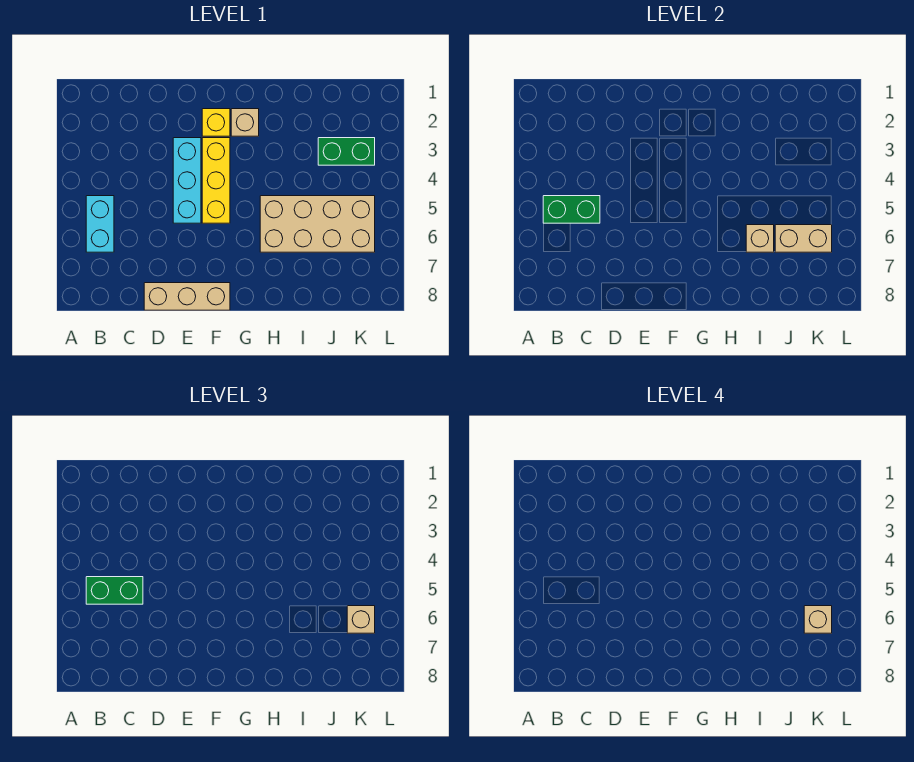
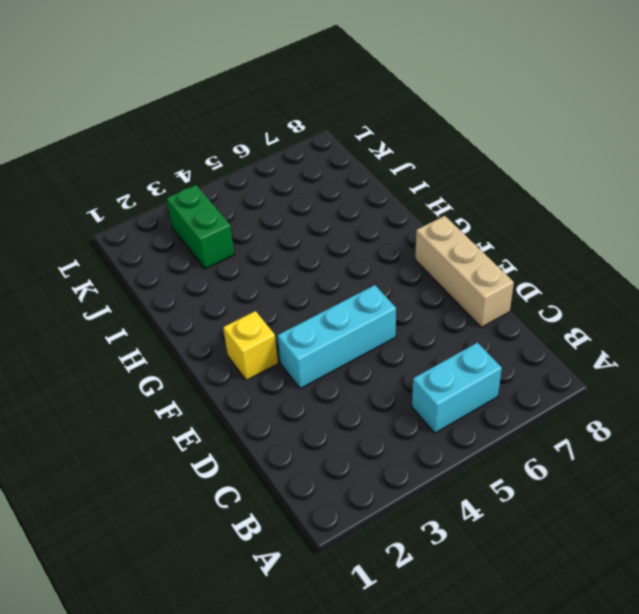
none -> yellow 1x3 brick [202,138,230,223]
none -> tan 1x1 brick [231,109,259,136]
none -> tan 2x4 brick [260,196,375,252]

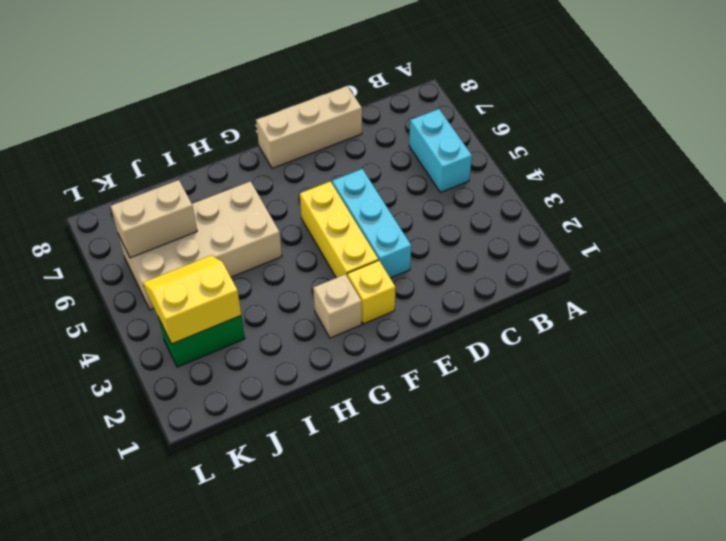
yellow 2x2 slope [143,255,241,344] -> none
none -> green 1x2 brick [543,196,600,223]
none -> tan 1x1 brick [746,225,774,252]
none -> green 1x2 brick [86,577,143,604]

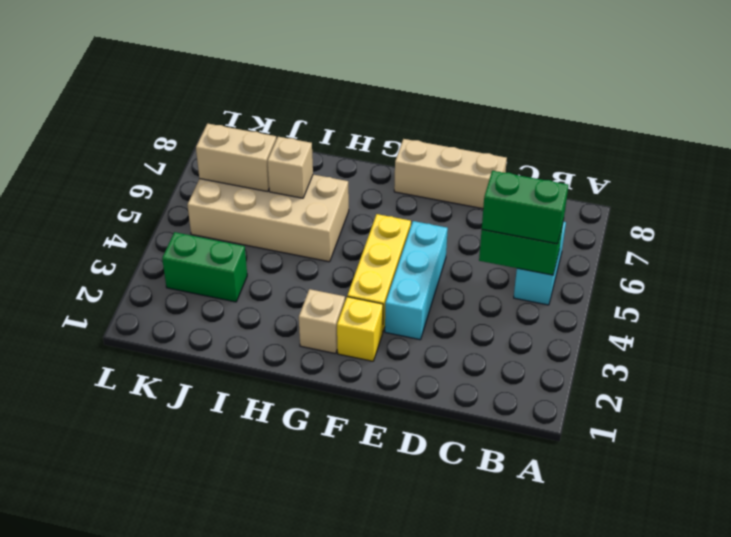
none -> tan 1x1 brick [347,606,375,633]
none -> tan 1x1 brick [804,606,832,633]

